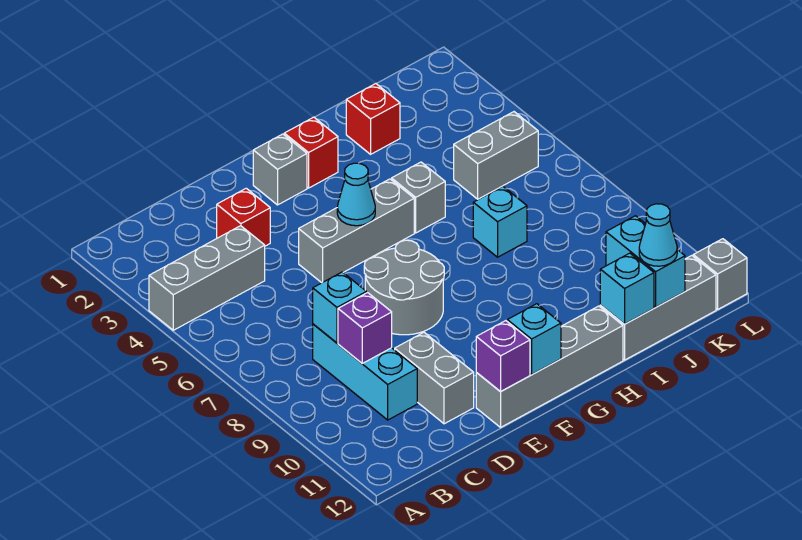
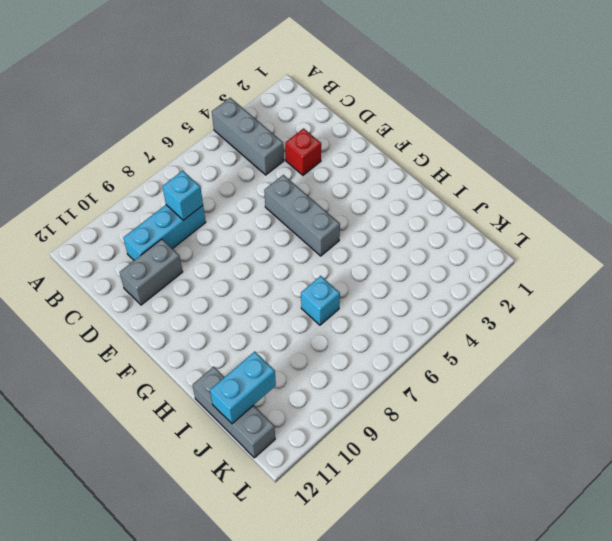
none -> grey 2x2 round brick [364,240,444,335]
none -> grey 1x4 brick [476,306,623,427]
none -> grey 1x1 brick [253,134,307,205]

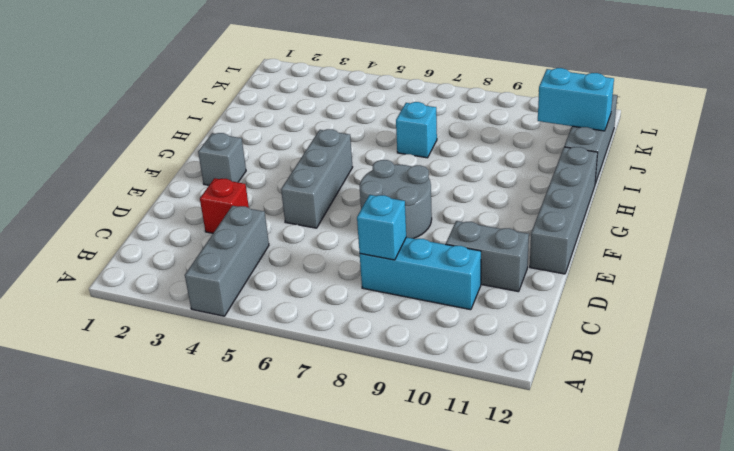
none -> red 1x1 brick [284,117,338,188]
none -> grey 1x1 brick [392,162,445,233]
none -> red 1x1 brick [346,84,400,154]

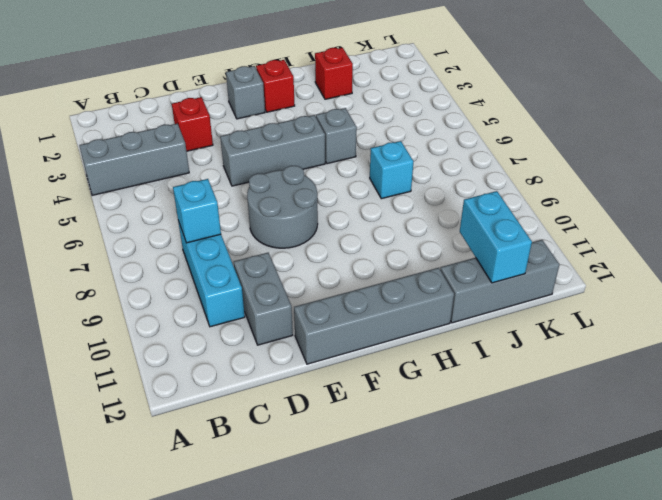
none -> grey 1x2 brick [454,112,538,199]
none -> grey 1x1 brick [693,239,747,309]
none -> purple 1x1 brick [338,293,392,363]

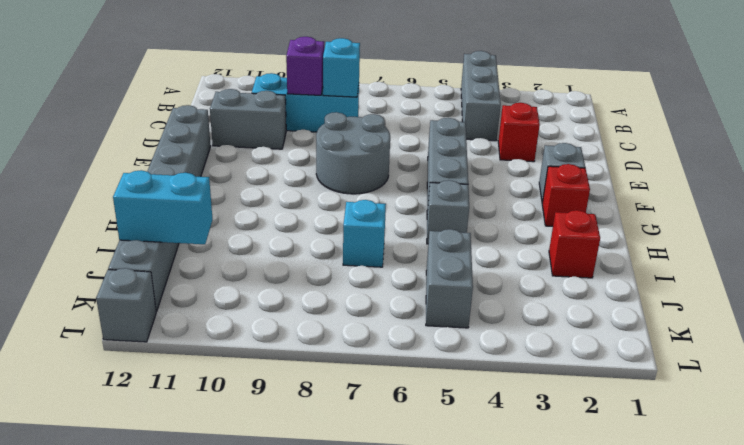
none -> purple 1x1 brick [476,321,530,392]
none -> cyan 1x1 cone [337,163,375,226]
none -> cyan 1x1 brick [507,304,561,375]

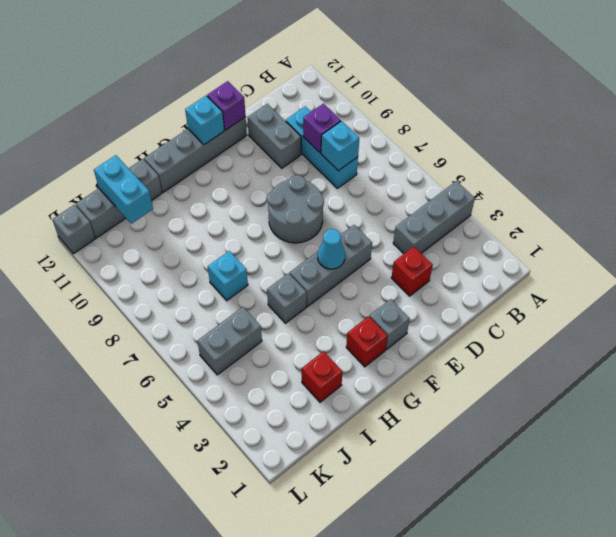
none -> cyan 1x1 brick [600,253,654,324]
none -> cyan 1x1 cone [639,204,677,266]

